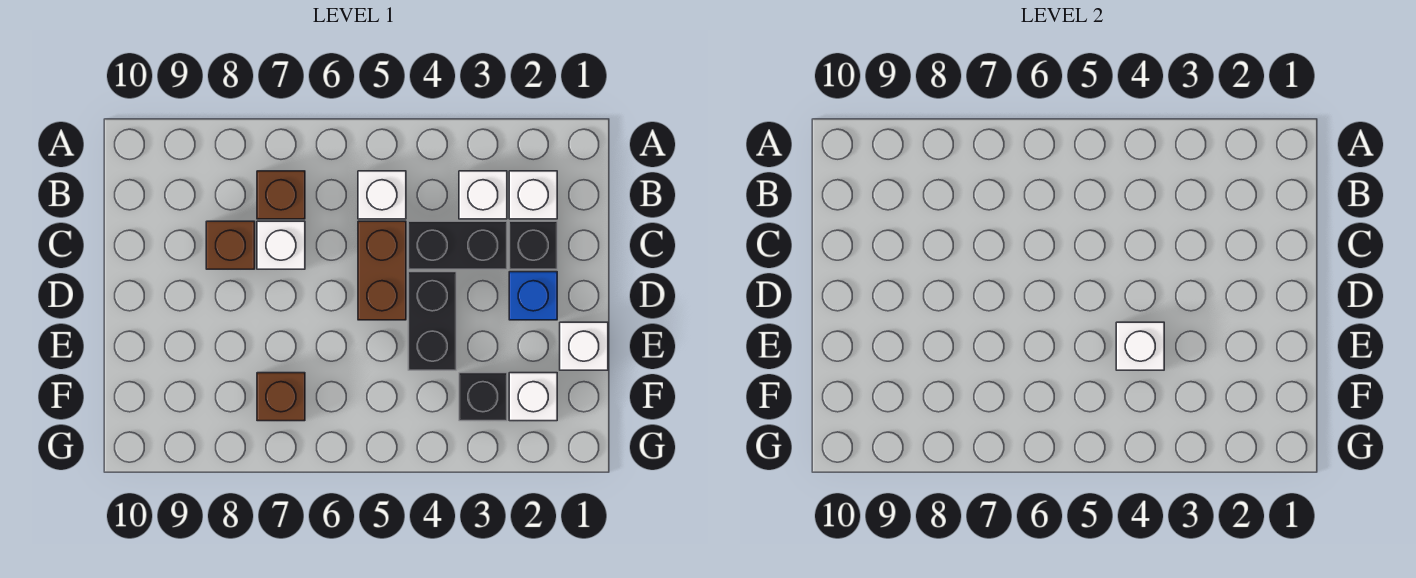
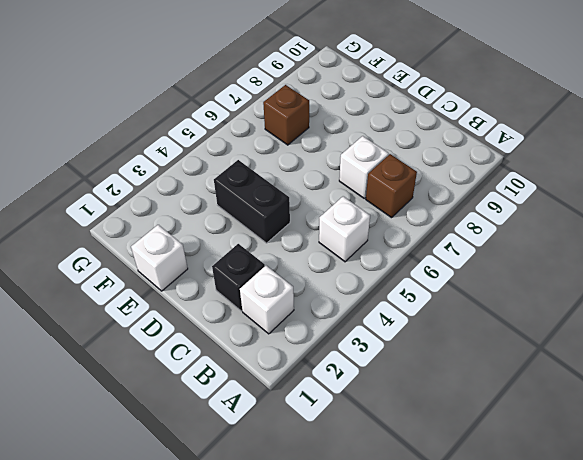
none -> white 1x1 brick [459,171,507,219]
none -> black 1x2 brick [408,221,507,269]
none -> brown 1x2 brick [358,221,406,320]

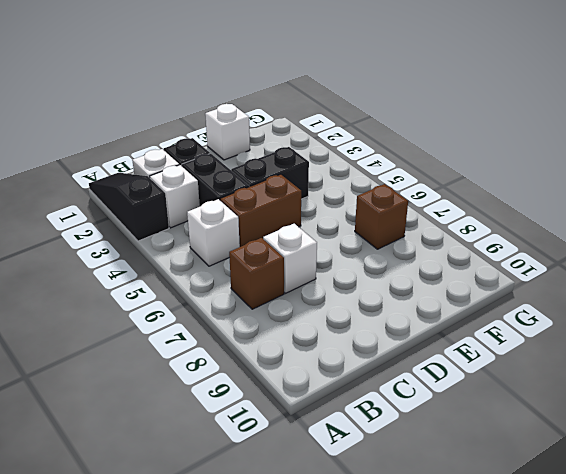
black 1x3 slope [89,173,169,241] -> none
none -> brown 1x1 brick [206,221,255,269]
none -> blue 1x1 brick [509,272,557,320]
none -> white 1x1 brick [509,373,557,421]

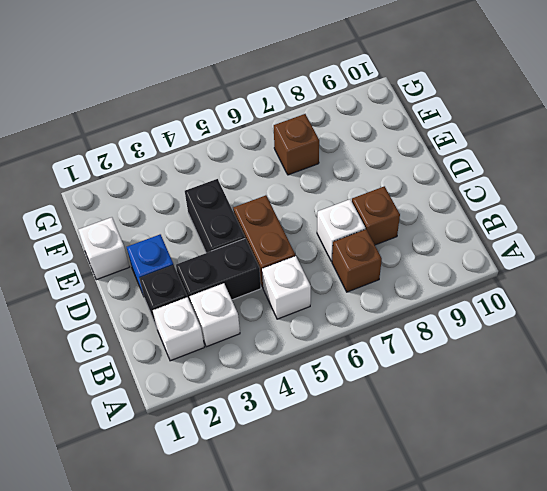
none -> white 1x1 brick [509,373,557,421]
none -> black 1x1 brick [459,373,507,421]
none -> white 1x1 brick [1116,322,1164,370]

